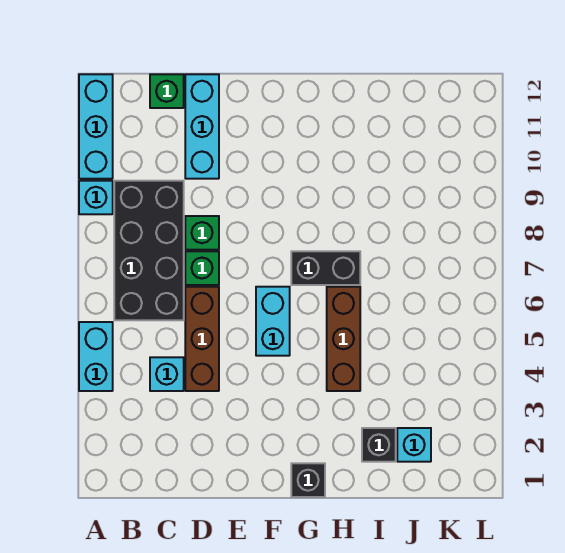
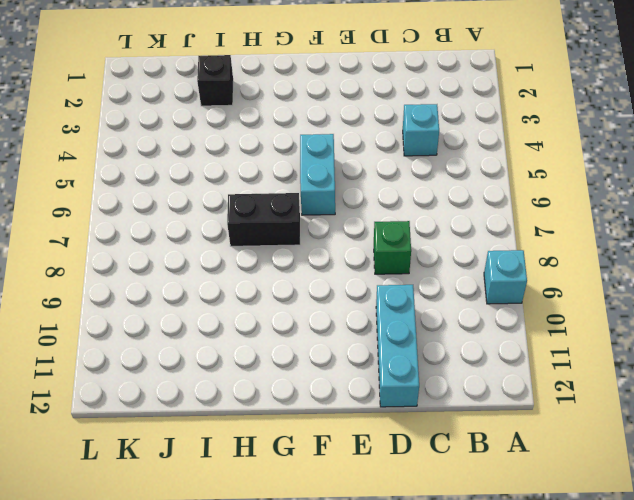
none -> cyan 1x2 brick [79,322,113,391]
none -> cyan 1x3 brick [79,74,113,179]
none -> black 2x4 brick [114,181,184,320]

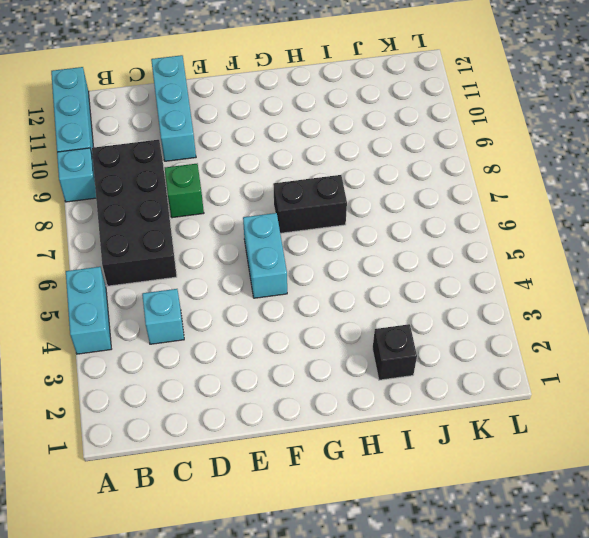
none -> green 1x1 brick [150,74,184,108]
none -> brown 1x3 brick [185,287,219,391]
none -> green 1x1 brick [185,251,219,285]

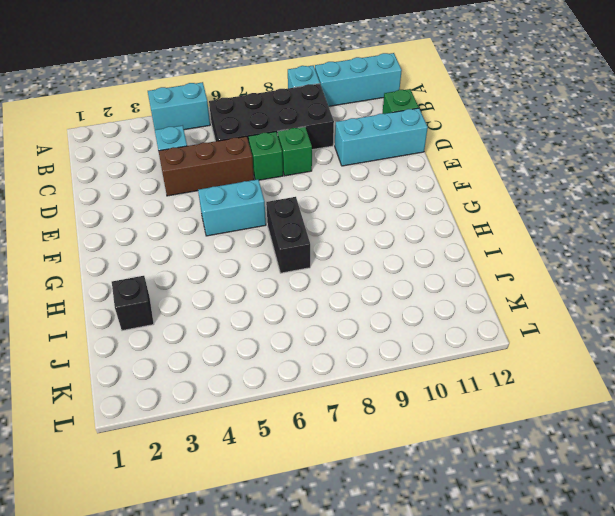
none -> black 1x1 brick [291,463,325,497]
none -> brown 1x3 brick [327,287,360,391]
none -> cyan 1x1 brick [397,428,431,462]

